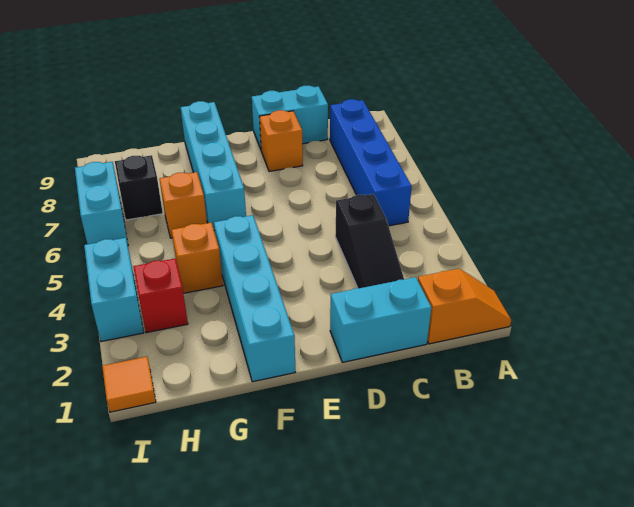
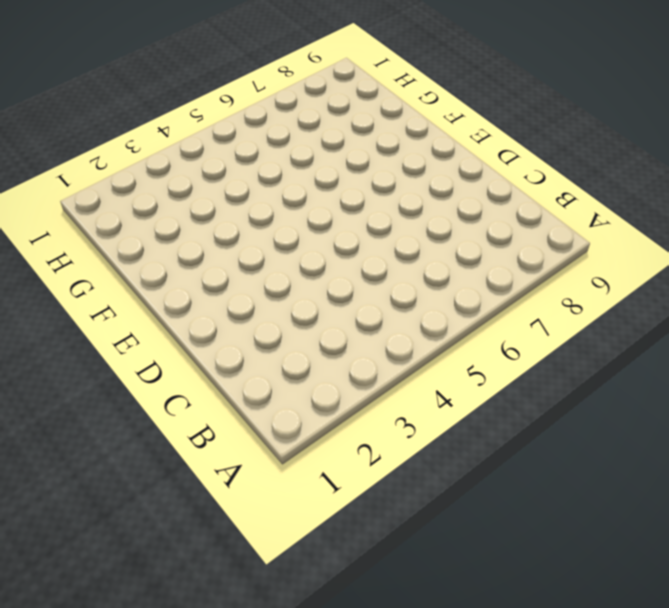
none -> orange 1x2 slope [418,269,511,344]
none -> blue 1x4 brick [330,99,412,226]
none -> cyan 1x2 brick [330,277,431,362]

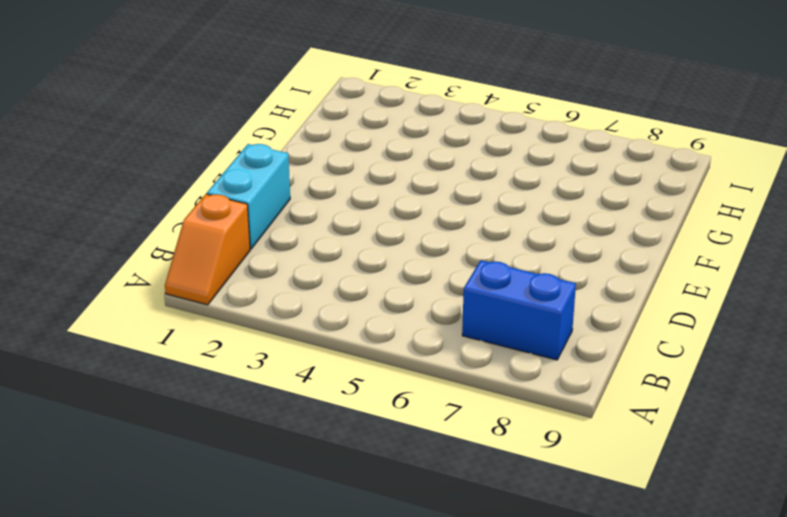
blue 1x2 brick [462,260,576,360] -> blue 1x4 brick [330,99,412,226]
none -> black 1x3 slope [335,194,404,288]
none -> cyan 1x2 brick [252,86,328,149]
none -> orange 1x1 brick [259,110,303,171]

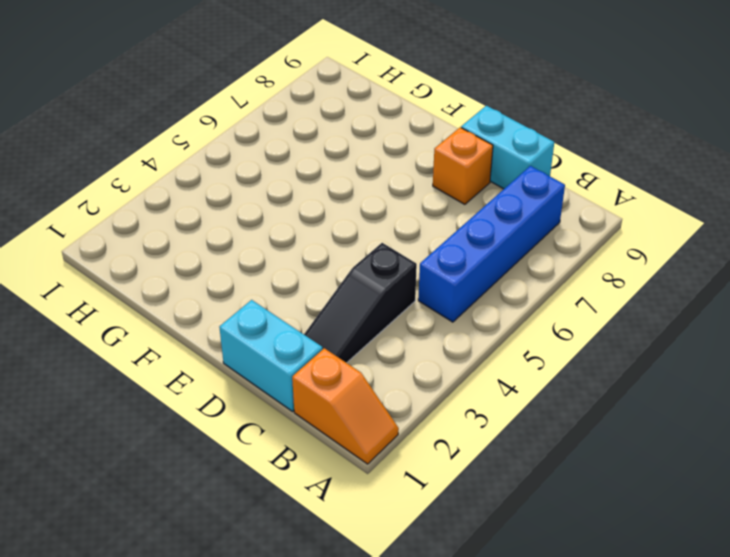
none -> cyan 1x4 brick [214,215,295,382]
none -> cyan 1x4 brick [180,101,246,231]
none -> orange 1x1 brick [171,223,223,293]

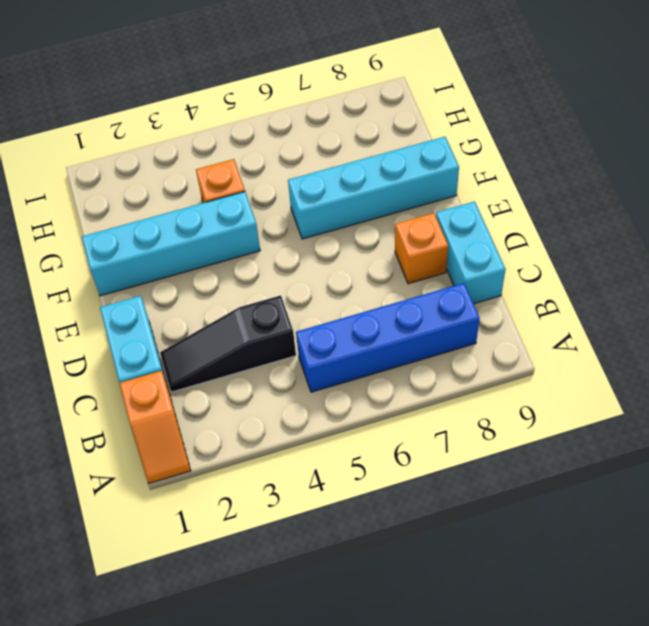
none -> orange 1x1 brick [160,172,207,238]
none -> red 1x1 brick [133,258,188,333]
none -> black 1x1 brick [115,155,163,220]

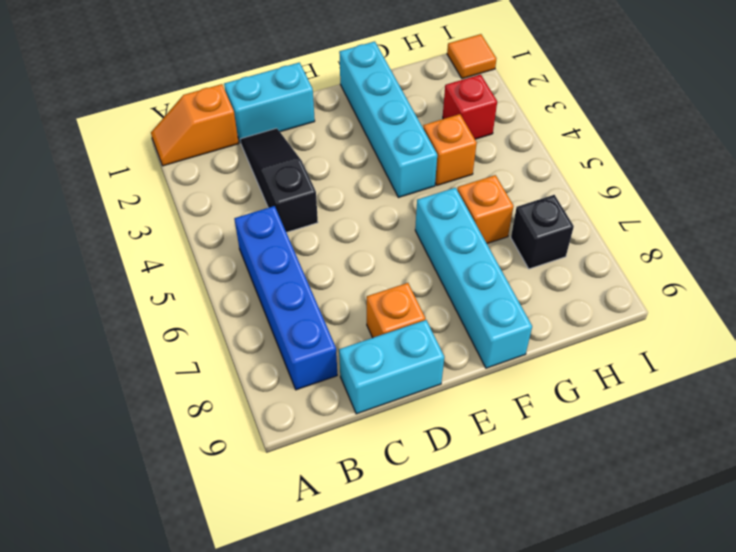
none -> cyan 1x2 brick [84,238,144,341]
none -> cyan 1x2 brick [75,162,128,245]

